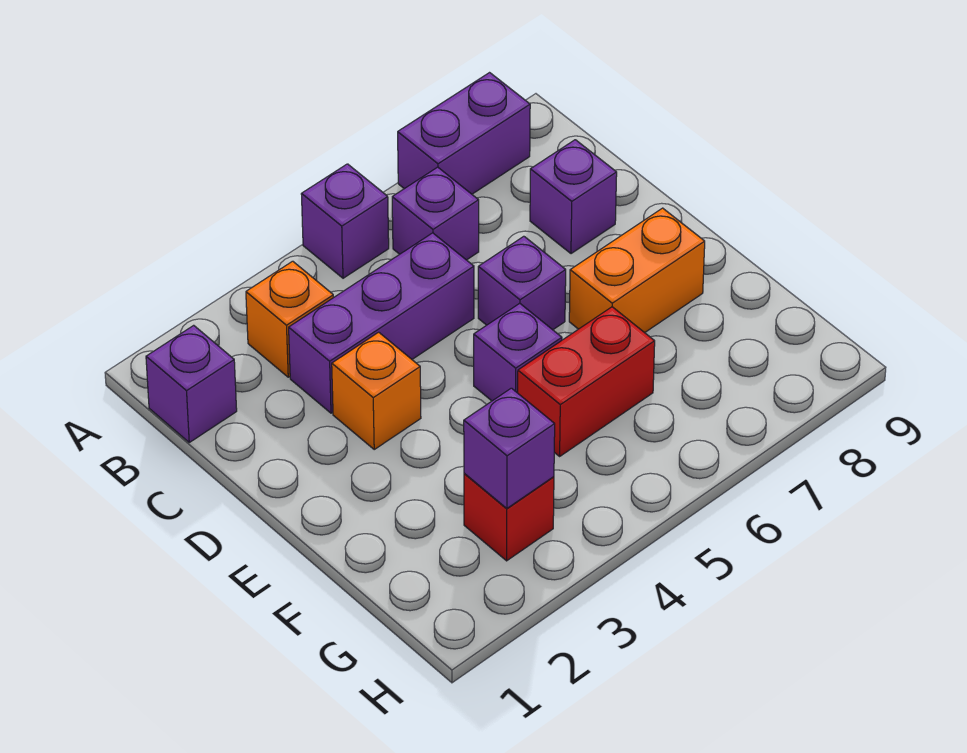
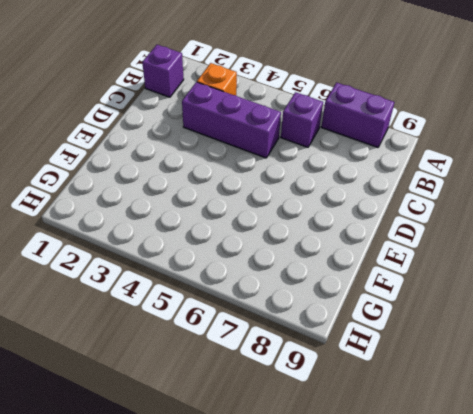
none -> purple 1x1 brick [301,164,389,278]
none -> purple 1x1 brick [530,140,617,254]
none -> orange 1x1 brick [332,332,421,449]

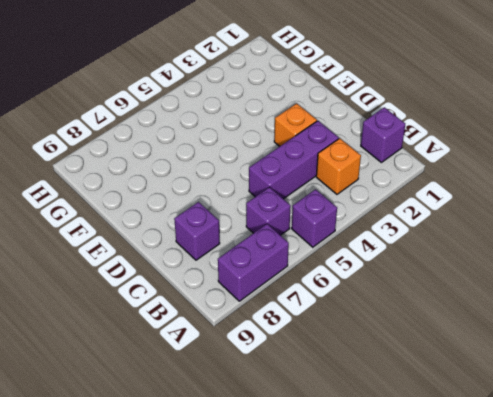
none -> purple 1x1 brick [478,236,566,330]
none -> purple 1x1 brick [474,303,562,401]
none -> orange 1x2 brick [569,208,705,333]

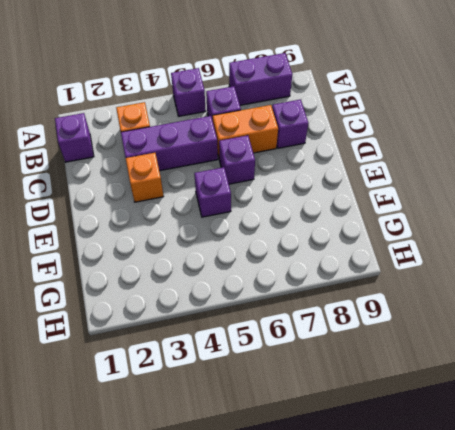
orange 1x2 brick [213,105,278,157] -> orange 1x2 brick moved to [569,208,705,333]
none -> red 1x2 brick [518,307,655,456]
none -> red 1x1 brick [464,473,554,561]
none -> purple 1x1 brick [464,388,555,508]

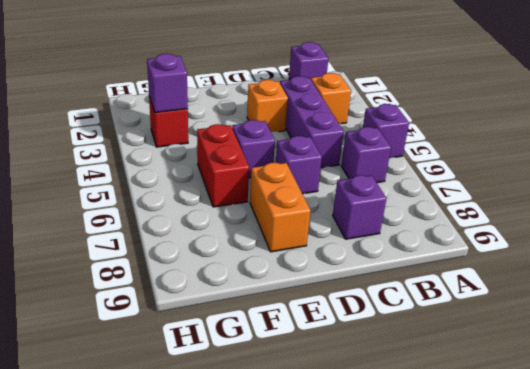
none -> purple 1x2 brick [398,73,530,194]

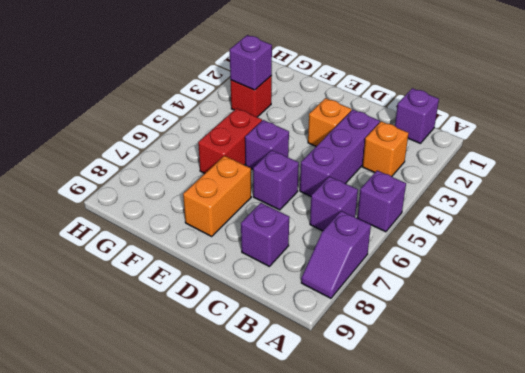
purple 1x2 slope [301,211,371,298] -> purple 1x2 brick [398,73,530,194]

